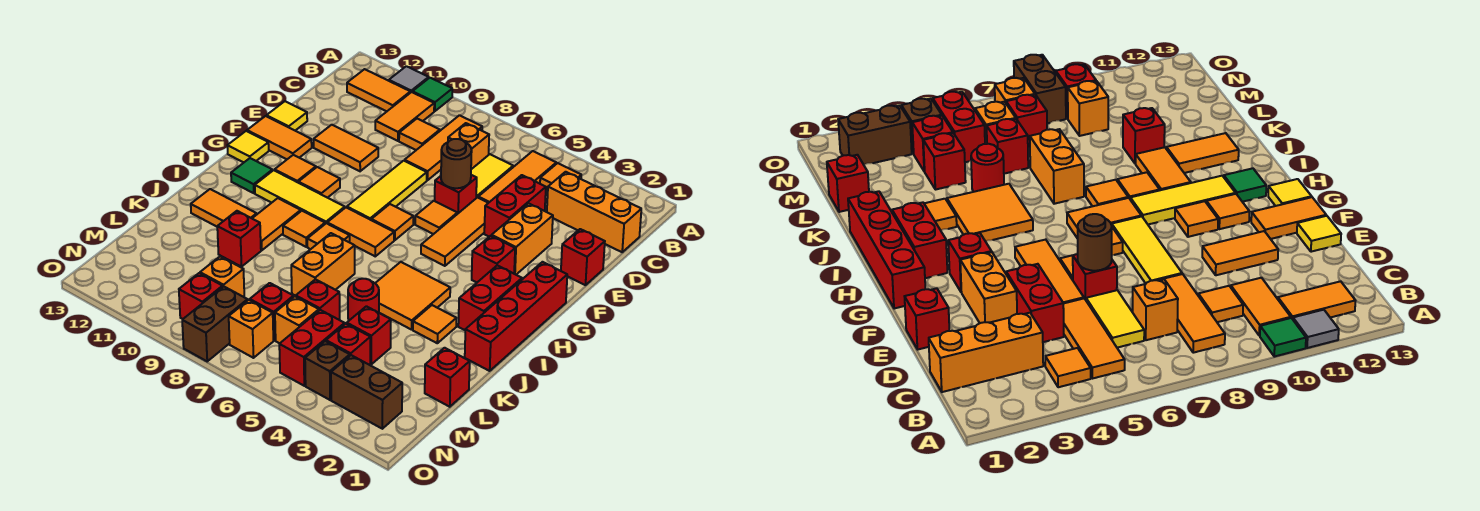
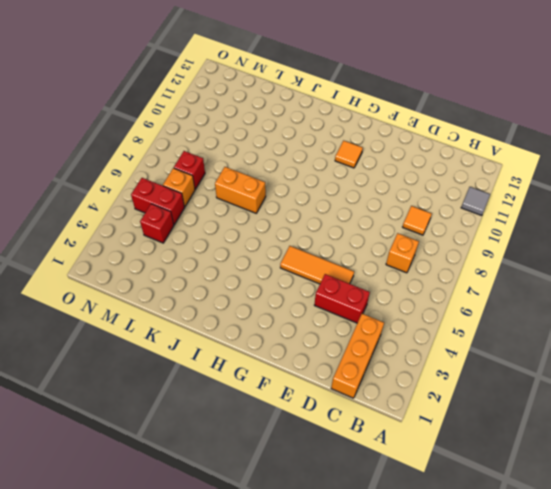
none -> green 1x1 tile [412,78,452,111]
none -> orange 1x1 tile [540,163,581,191]
none -> orange 1x3 tile [478,151,556,203]
none -> orange 1x3 tile [405,115,482,180]

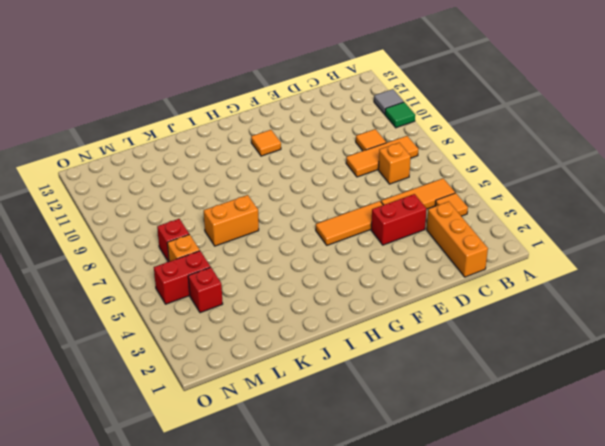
none -> orange 1x2 tile [375,92,434,141]
none -> orange 1x2 tile [347,69,410,111]
none -> yellow 1x2 tile [471,154,513,198]
none -> red 1x1 brick [561,229,605,285]

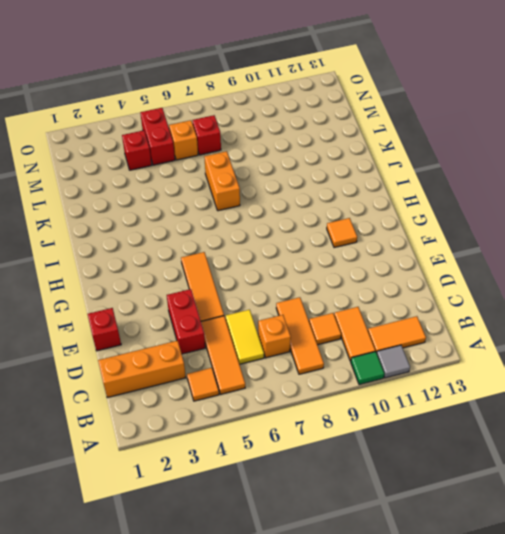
none -> orange 1x2 brick [492,203,553,275]
none -> red 1x1 brick [435,175,477,214]
none -> yellow 1x3 tile [347,161,427,220]
none -> orange 1x2 tile [314,125,378,171]

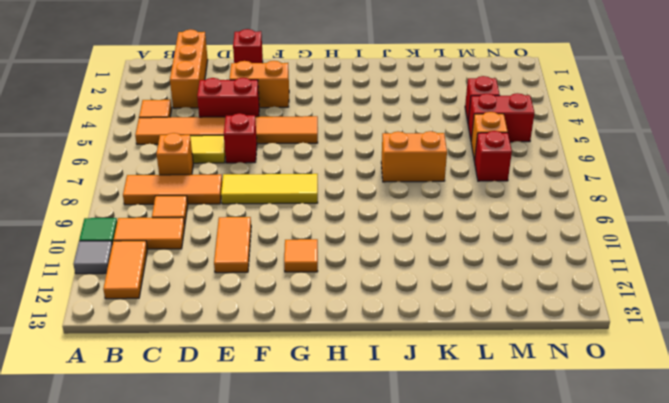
none -> yellow 1x1 tile [267,101,307,130]
none -> orange 1x1 tile [415,201,457,234]
none -> orange 1x2 tile [247,116,312,159]
none -> red 1x4 brick [465,262,567,371]

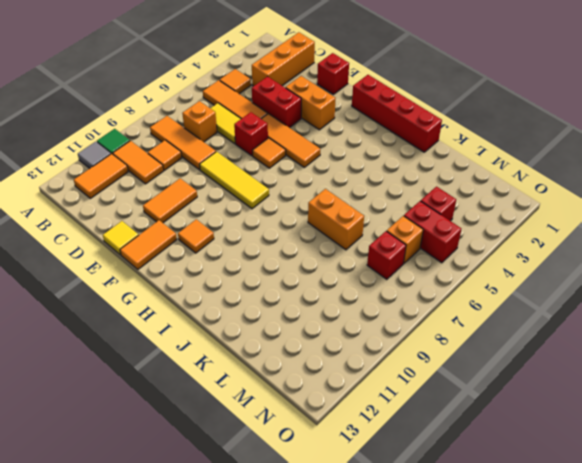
none -> red 1x1 brick [472,236,515,282]
none -> orange 1x1 tile [371,204,413,240]
none -> orange 1x1 tile [298,167,340,198]
none -> yellow 1x1 tile [227,131,269,162]

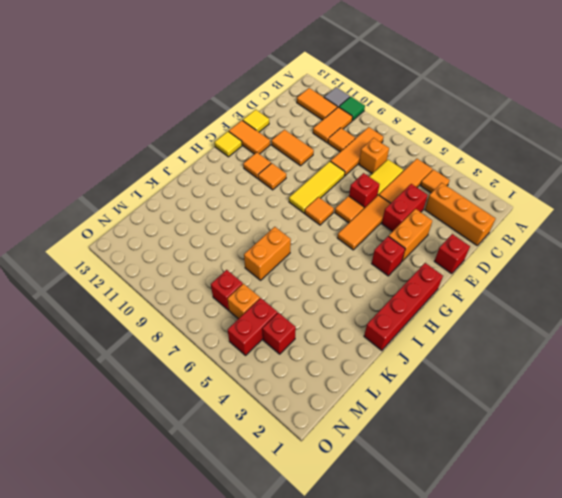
none -> red 1x2 brick [458,265,522,330]
none -> orange 1x2 tile [327,207,394,256]
none -> yellow 1x3 tile [255,170,345,224]
none -> green 1x1 tile [231,158,273,193]

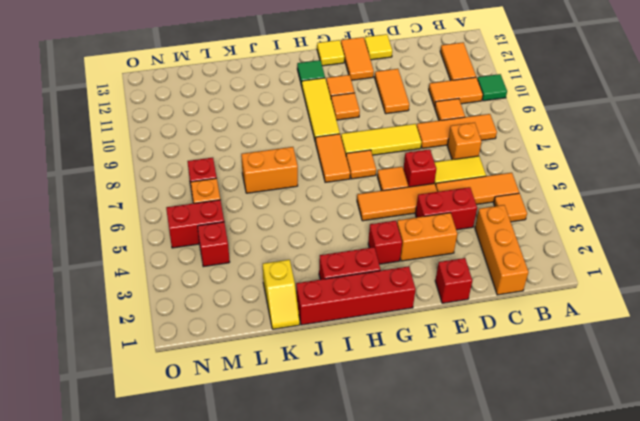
yellow 1x2 slope [263,260,300,329] -> none
none -> grey 1x1 tile [389,66,429,93]
none -> orange 2x2 tile [375,262,450,330]
none -> orange 1x1 tile [307,223,350,249]
none -> orange 1x1 tile [283,211,325,247]

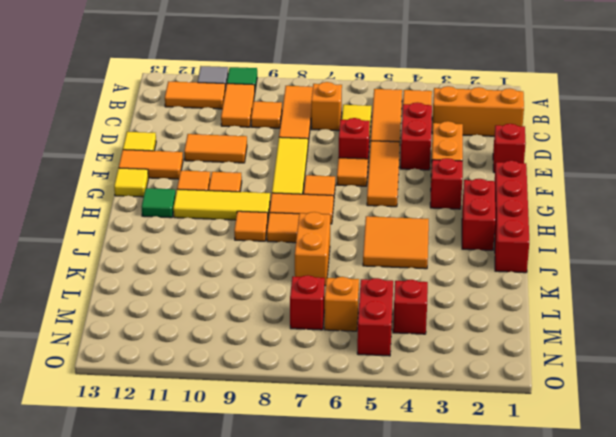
none -> orange 1x2 tile [252,198,301,250]
none -> orange 1x1 tile [413,305,456,343]
none -> orange 1x2 tile [191,189,257,227]
none -> red 1x1 round brick [348,279,379,320]

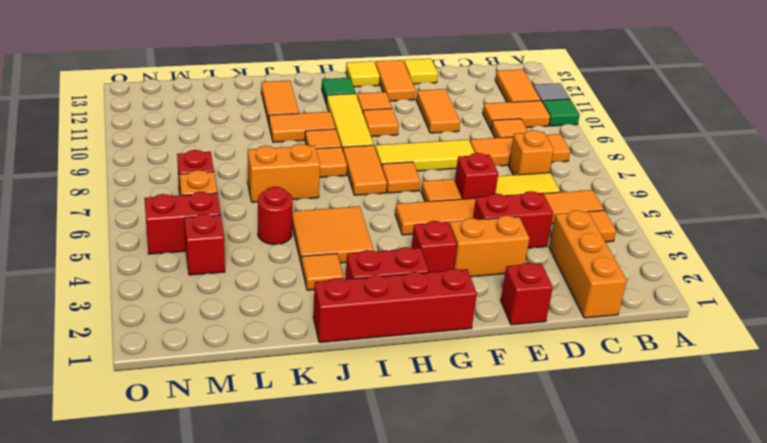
none -> red 1x1 brick [217,211,261,267]
none -> red 1x1 brick [425,348,470,407]
none -> red 1x1 brick [347,306,391,364]
none -> red 1x1 brick [296,279,340,320]

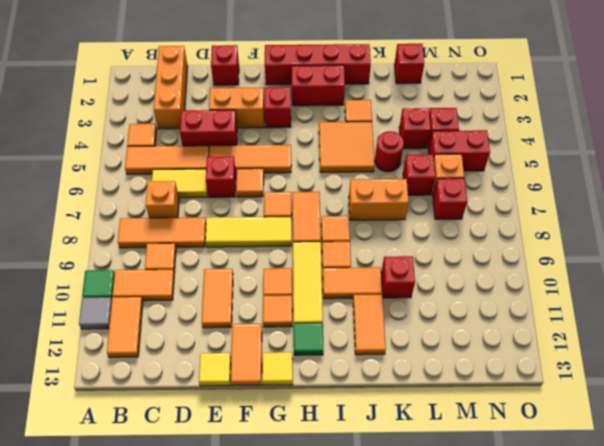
none -> orange 1x1 brick [200,257,244,297]
none -> brown 1x2 brick [331,355,402,429]
none -> brown 1x1 brick [305,341,350,400]
none -> orange 1x1 brick [229,300,273,358]

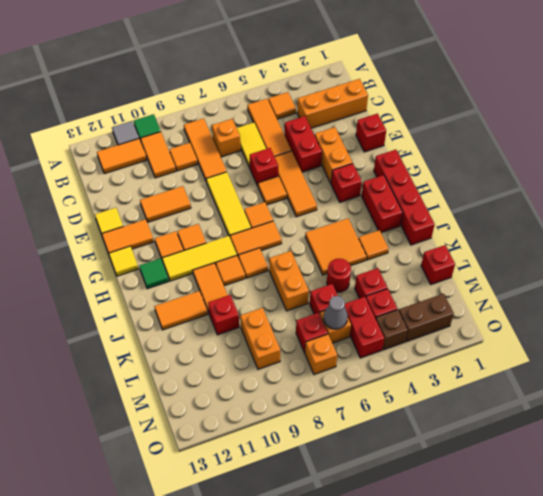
orange 1x2 brick [240,308,280,369] -> orange 1x1 brick [200,257,244,297]
grey 1x1 cone [324,296,348,329] -> none
none -> brown 1x2 brick [182,287,248,361]
none -> red 1x1 brick [179,273,223,319]
none -> brown 1x1 round brick [441,139,472,188]

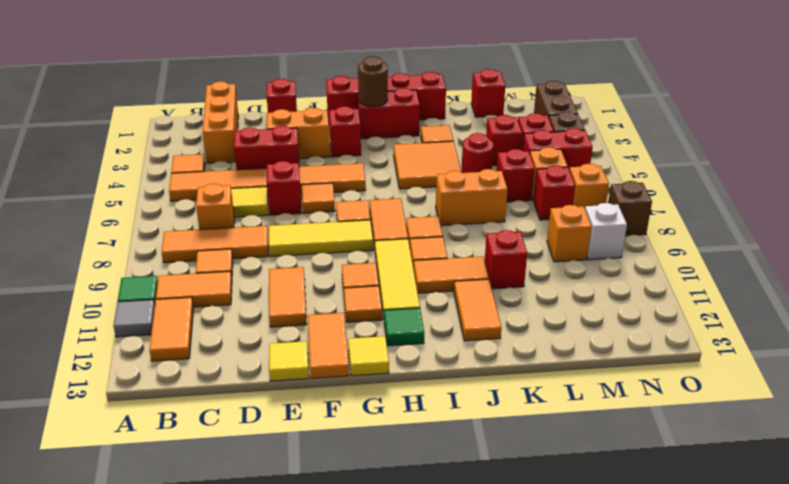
brown 1x1 round brick [358,57,388,107] -> brown 1x1 round brick moved to [441,139,472,188]
white 1x1 brick [585,203,627,260] -> red 1x1 brick [179,273,223,319]
brown 1x1 brick [608,181,652,236] -> brown 1x2 brick [182,287,248,361]

